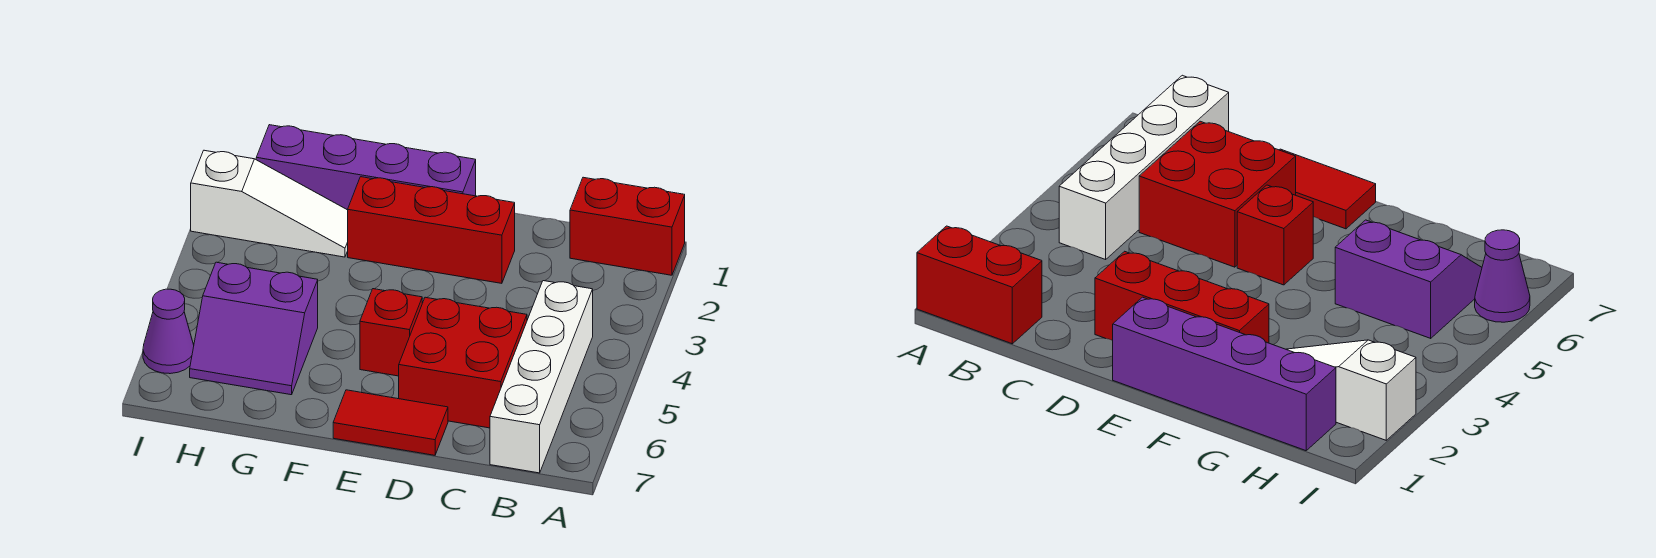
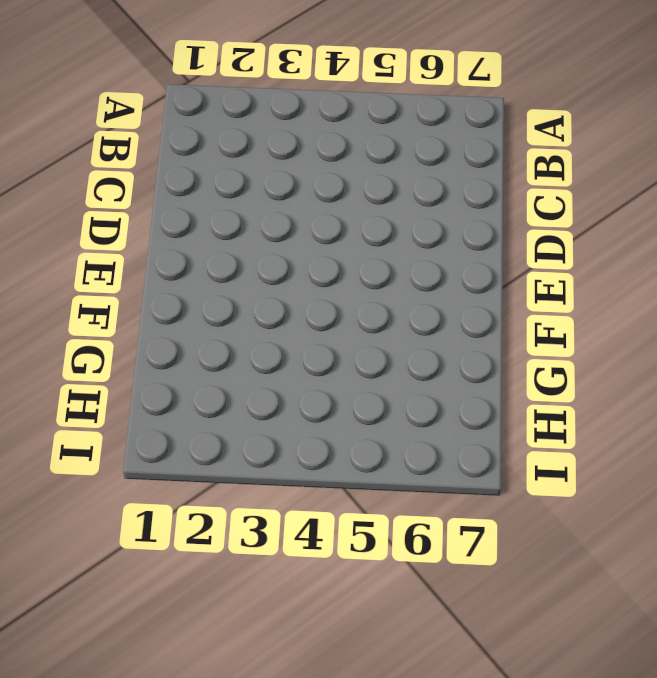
none -> red 1x2 brick [570,177,685,275]
none -> white 1x4 brick [490,281,593,473]

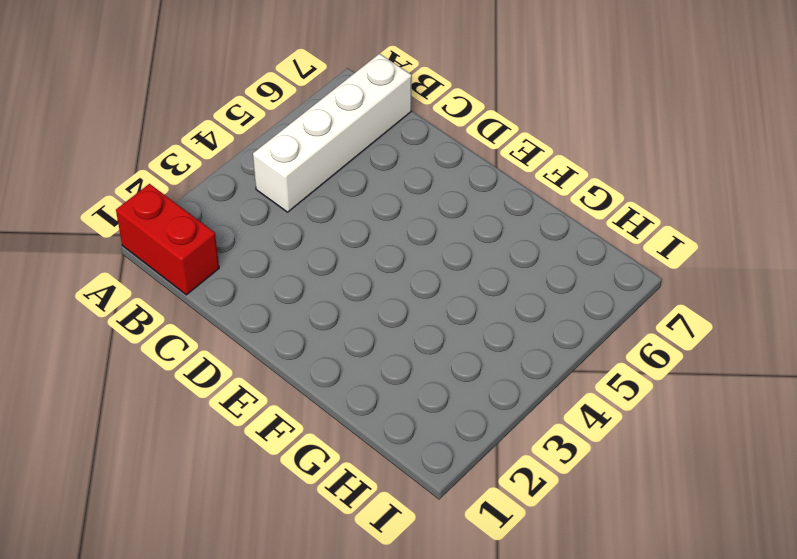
none -> red 2x2 brick [399,297,527,428]
none -> red 1x3 brick [348,177,515,283]

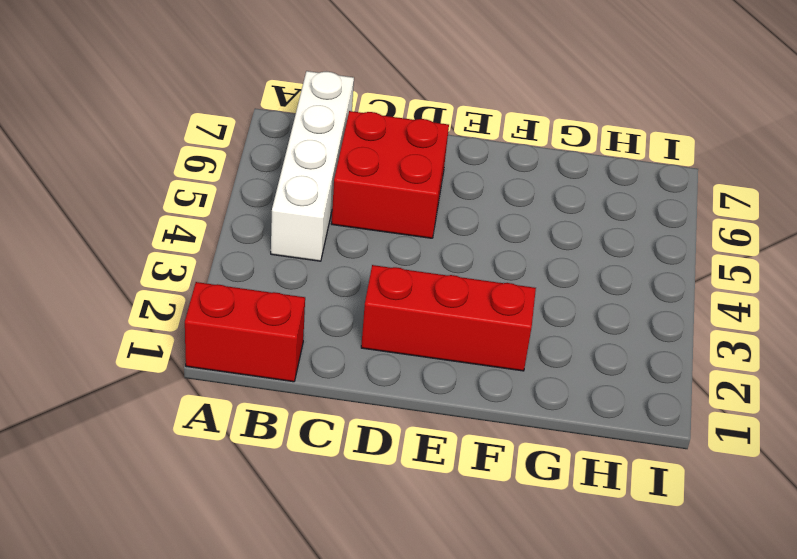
none -> red 1x2 tile [333,390,448,455]
none -> purple 1x4 brick [256,125,476,210]

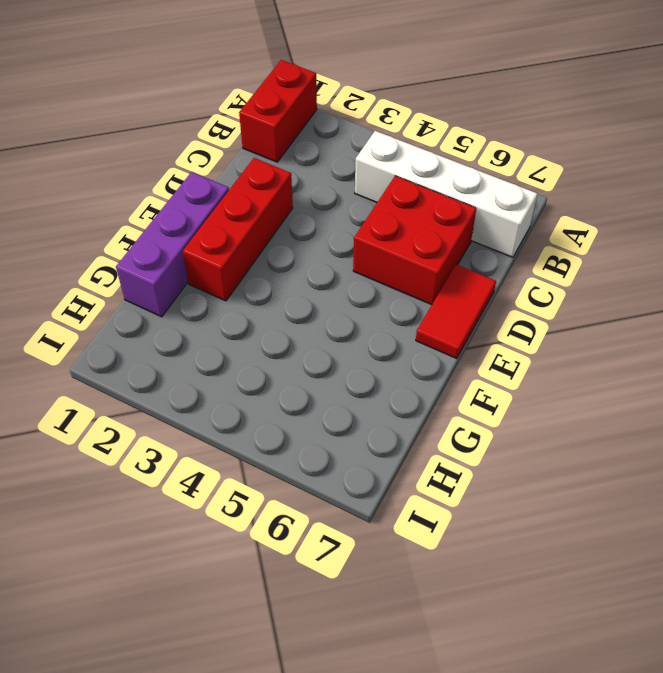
purple 1x3 brick [116,172,229,317] -> purple 1x4 brick [256,125,476,210]
none -> red 1x1 brick [360,289,422,376]
none -> white 1x3 slope [191,150,348,257]

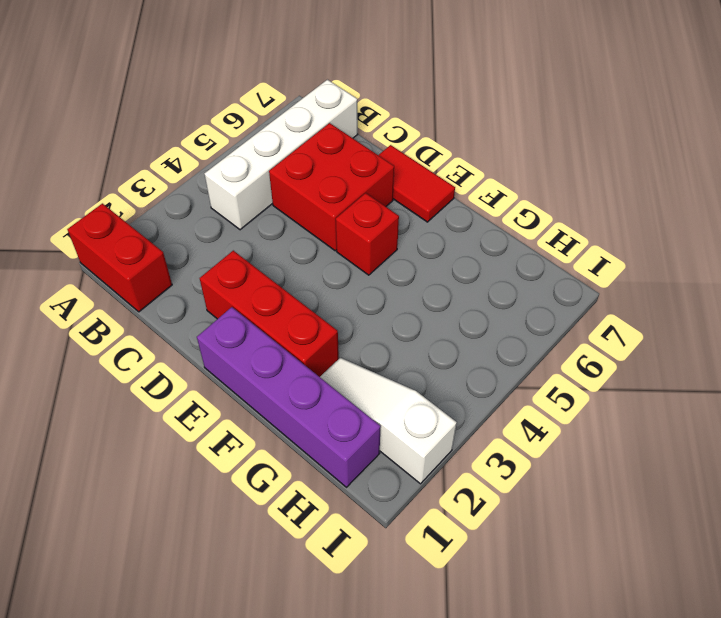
none -> purple 2x2 slope [190,262,318,395]
none -> purple 1x1 cone [143,289,194,374]

